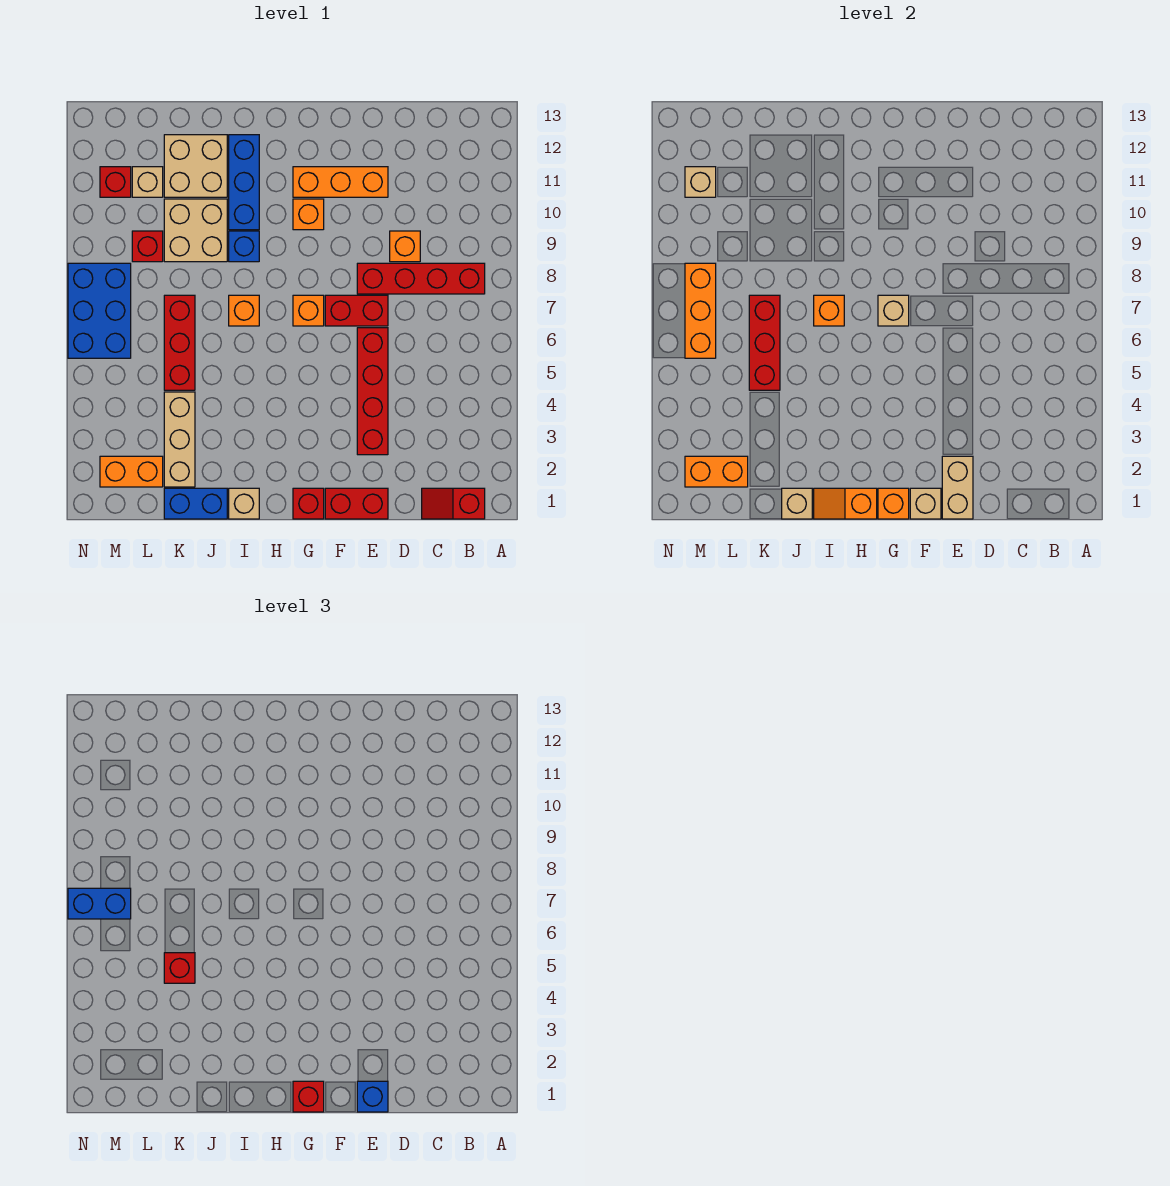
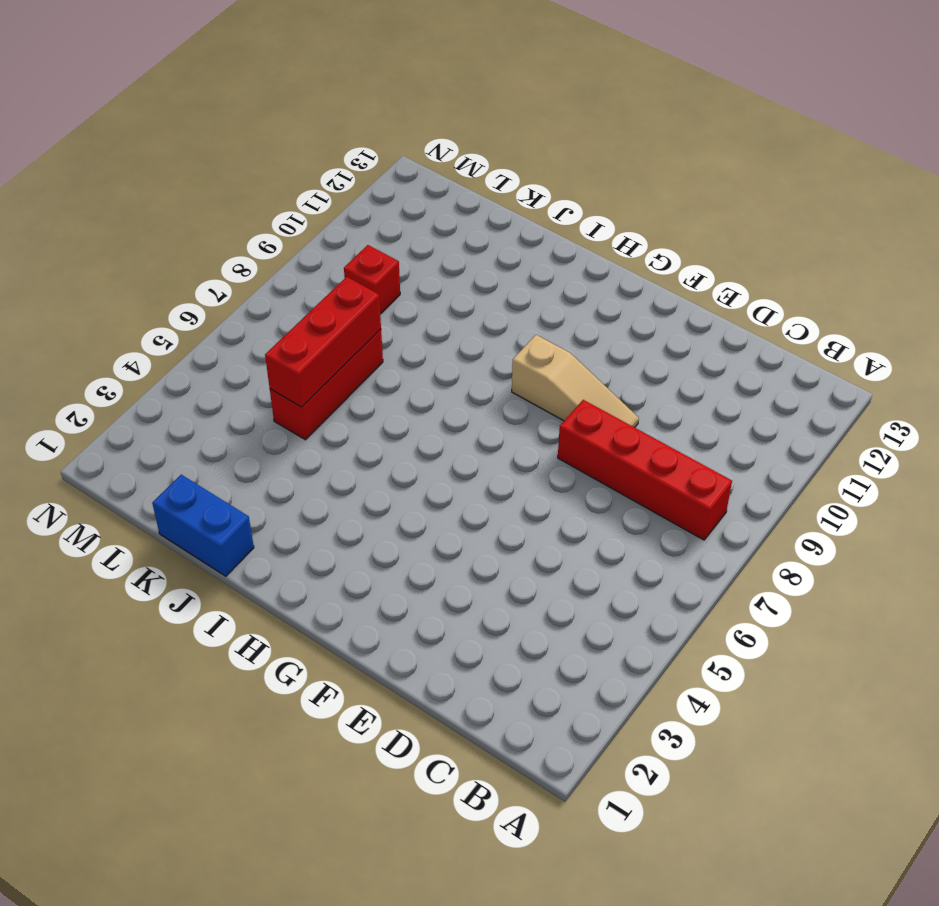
tan 1x3 slope [512,335,639,428] -> none
none -> red 1x2 slope [422,488,485,519]
none -> orange 1x1 brick [390,231,420,262]
none -> red 1x2 brick [325,488,388,519]
none -> red 1x4 brick [357,328,388,455]

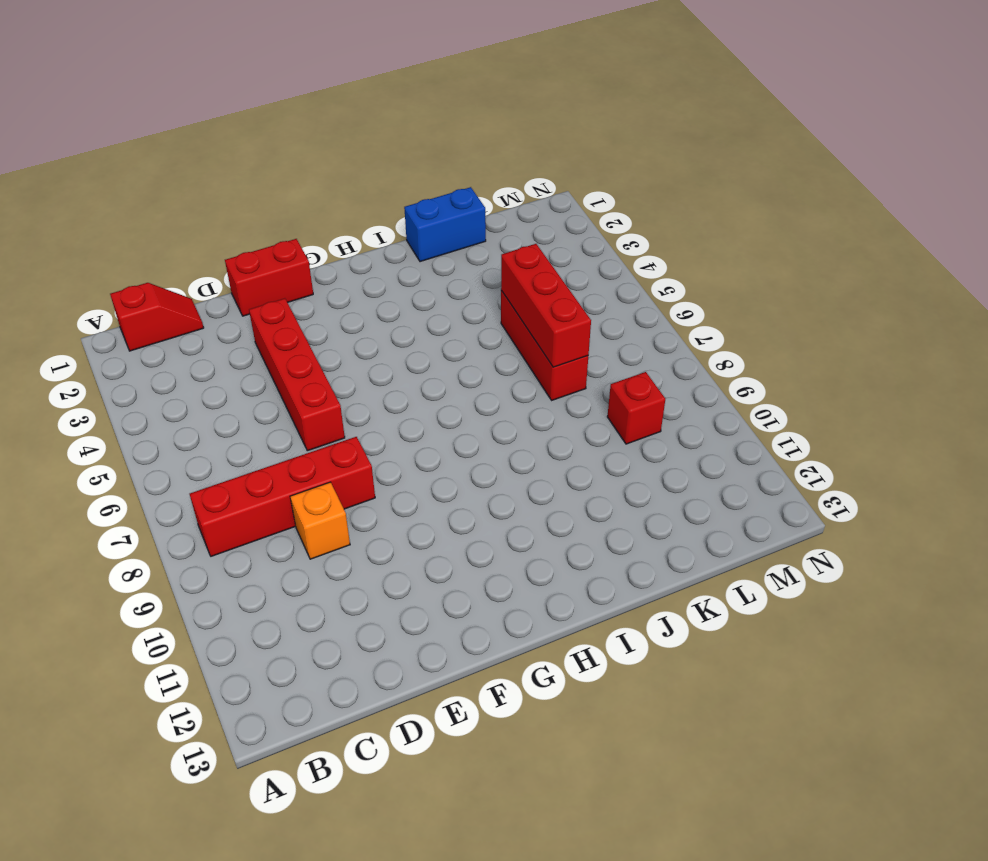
none -> red 1x2 brick [325,295,388,326]
none -> orange 1x3 brick [293,167,388,197]
none -> red 1x1 brick [293,488,324,519]
none -> orange 1x1 brick [293,295,324,326]

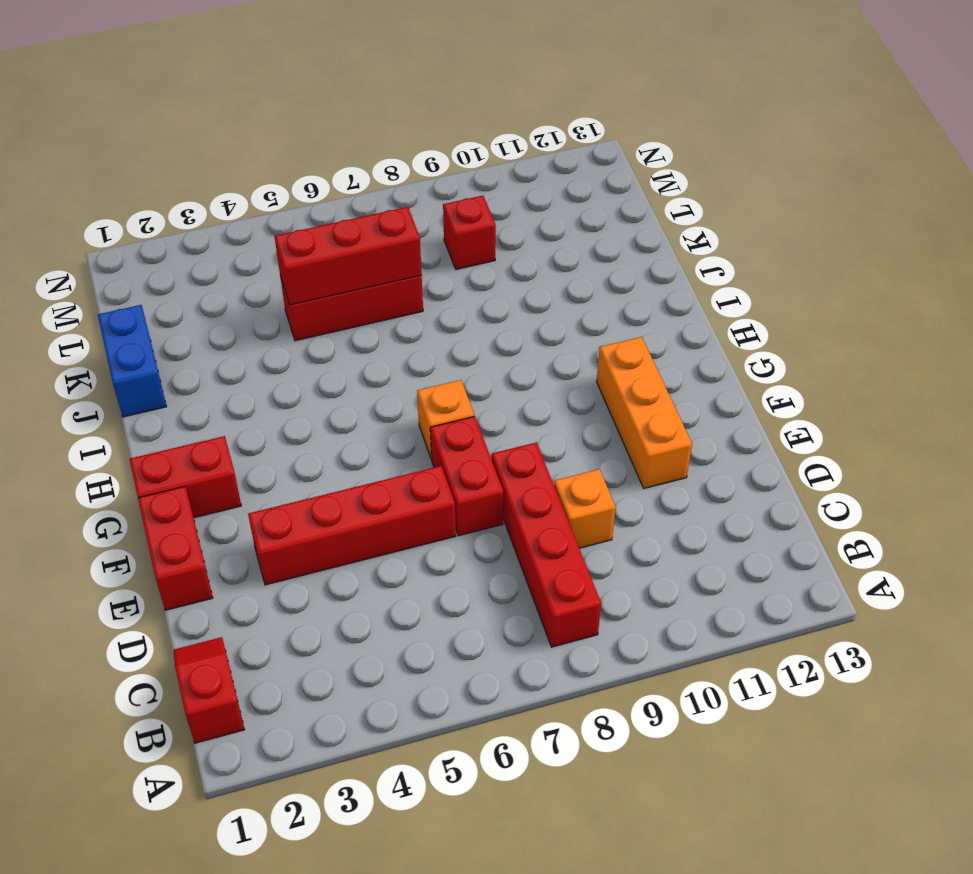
red 1x2 brick [130,436,241,518] -> red 1x1 brick [293,488,324,519]
none -> orange 1x1 brick [293,199,324,230]
none -> tan 1x1 brick [229,488,259,519]
none -> orange 1x1 brick [229,295,259,326]
none -> blue 1x1 brick [229,231,259,262]

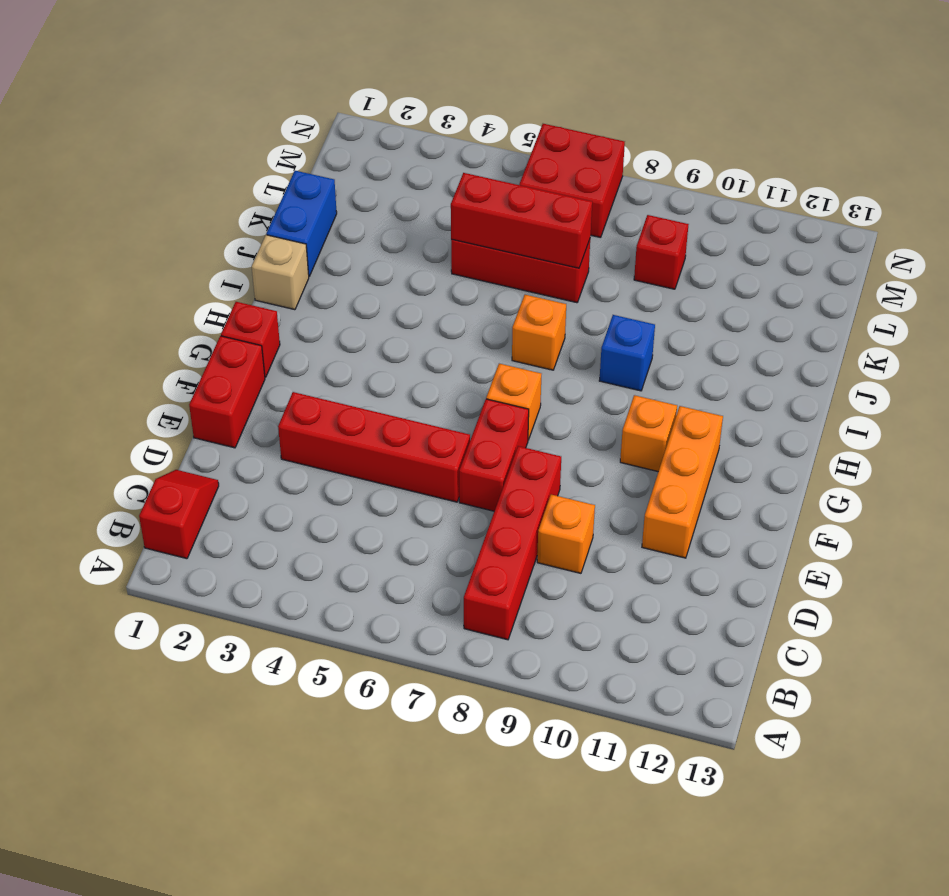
red 2x2 brick [519,124,625,238] -> blue 2x3 brick [68,263,131,358]
none -> blue 1x3 brick [229,135,259,230]
none -> tan 2x2 brick [164,199,227,262]
none -> tan 2x2 brick [164,135,227,197]
none -> tan 1x3 brick [164,392,195,487]

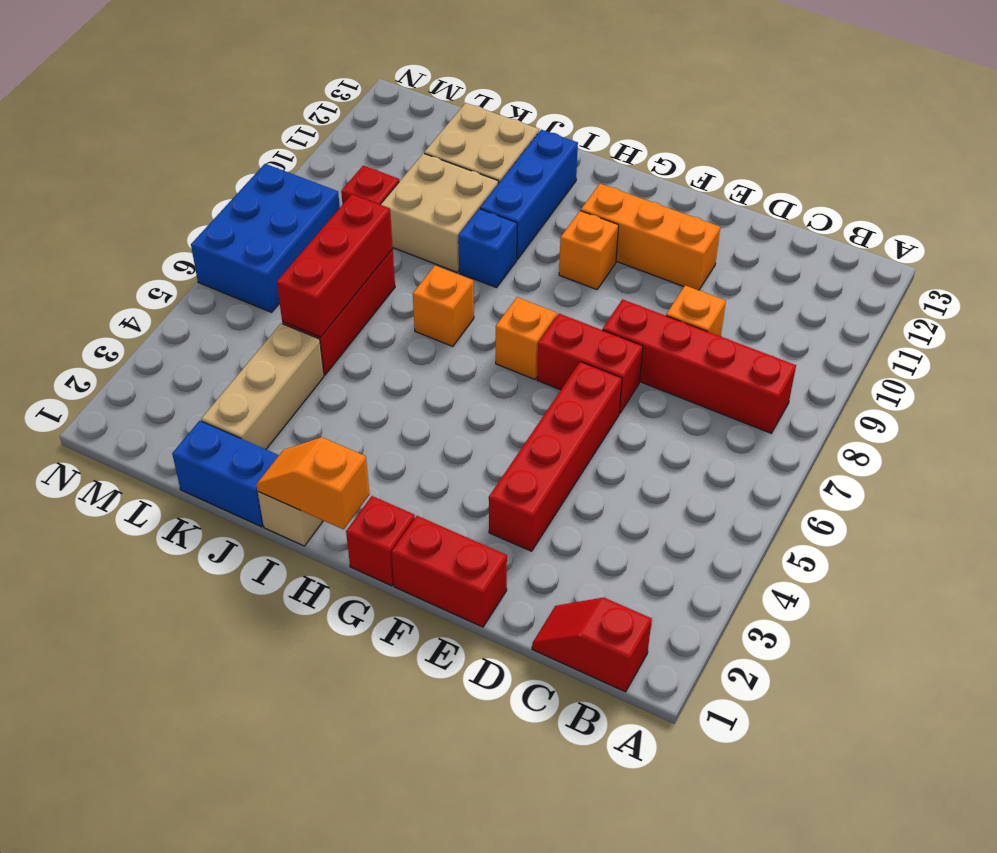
none -> orange 1x2 brick [100,456,163,487]
none -> tan 1x1 brick [132,167,163,197]
none -> red 1x1 brick [100,167,131,197]
none -> tan 1x2 brick [942,456,973,519]

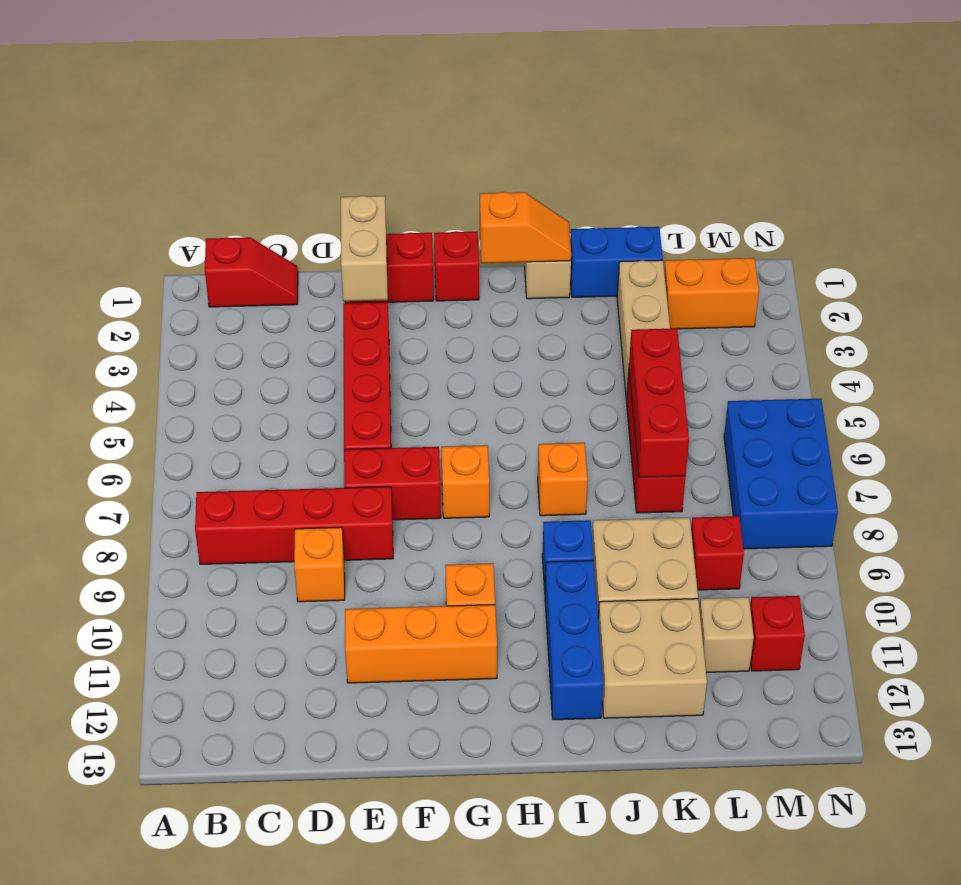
none -> tan 1x1 brick [910,488,941,519]
none -> orange 1x1 brick [878,488,909,519]
none -> tan 1x1 brick [878,295,909,326]
none -> orange 1x1 brick [814,295,844,326]

